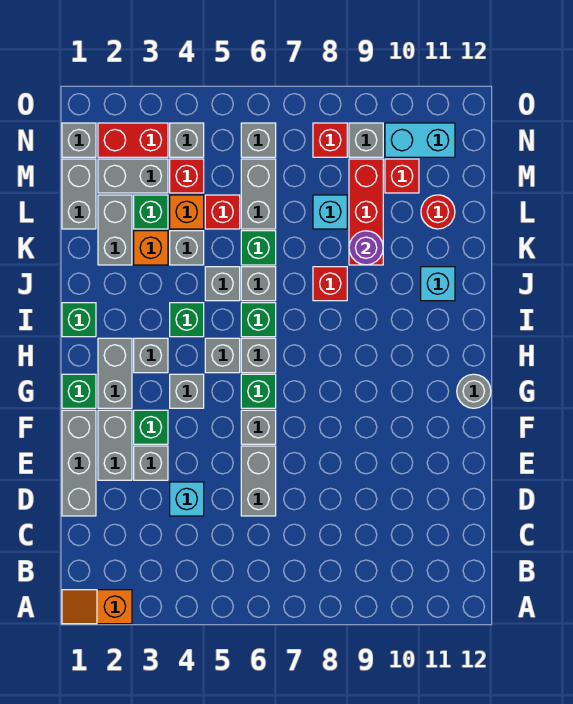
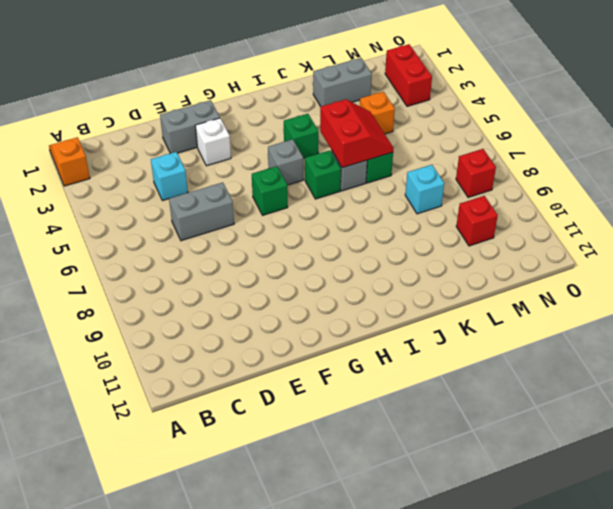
white 1x1 brick [195,118,231,166] -> green 1x1 brick [134,410,168,444]
red 2x2 slope [320,99,393,168] -> none
none -> grey 1x3 brick [62,410,96,516]
none -> grey 1x1 brick [134,446,168,480]
none -> grey 1x1 brick [241,410,276,444]
none -> green 1x1 brick [62,374,96,408]

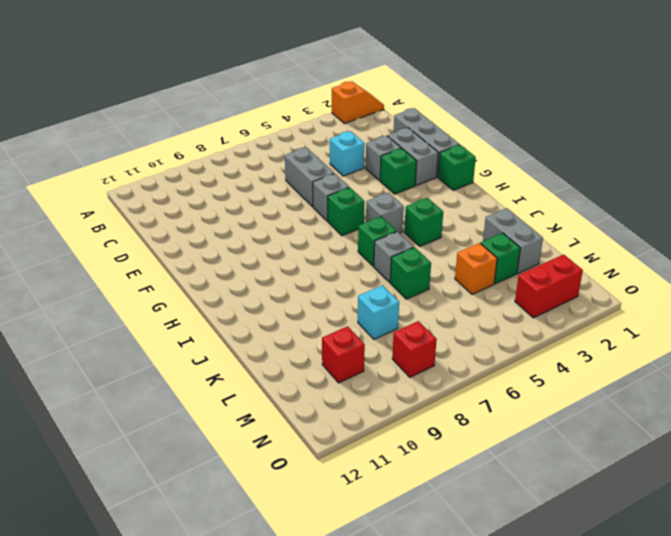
none -> grey 1x2 brick [98,338,132,408]
none -> grey 1x1 brick [170,374,204,408]
none -> grey 1x1 round brick [457,374,491,408]
none -> grey 1x1 brick [134,338,168,373]

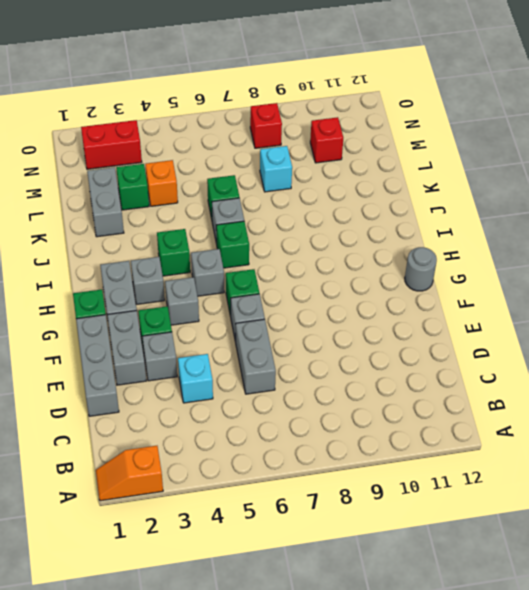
none -> grey 1x1 brick [241,338,276,373]
none -> green 1x1 brick [62,303,96,337]
none -> grey 1x1 brick [205,267,240,301]
none -> red 1x1 brick [313,267,347,301]

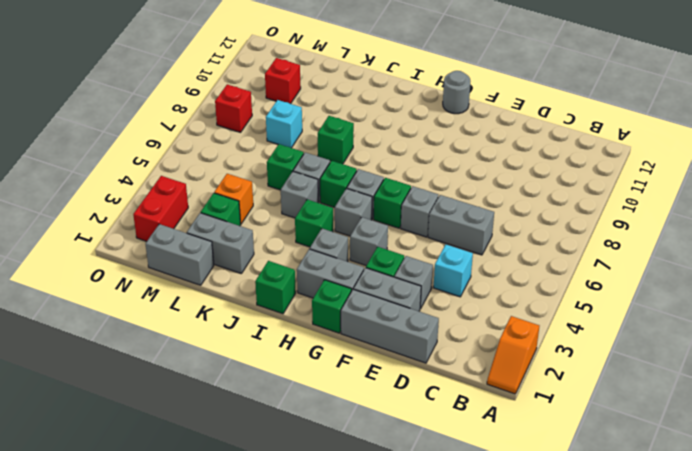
green 1x1 brick [318,116,354,164] -> red 1x1 brick [313,267,347,301]
none -> cyan 1x1 brick [421,267,455,301]
none -> orange 1x1 brick [134,231,168,265]
none -> grey 1x1 brick [170,231,204,265]
none -> red 1x3 brick [349,159,383,265]

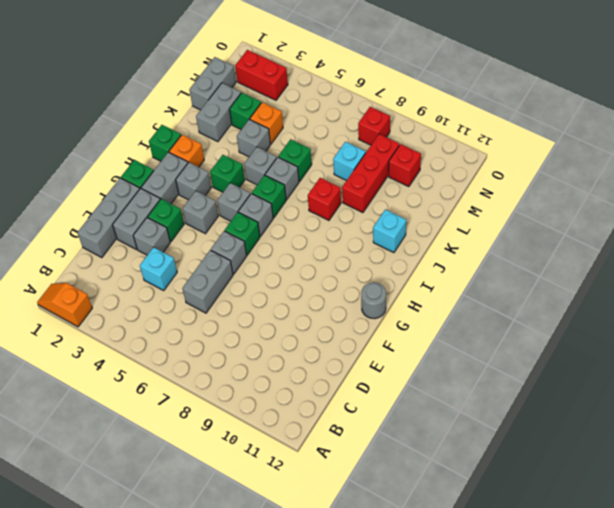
orange 1x1 brick [169,135,204,167] -> orange 1x1 brick moved to [134,231,168,265]
none -> red 1x1 brick [205,195,240,229]
none -> grey 1x2 brick [241,159,276,229]
none -> red 1x1 round brick [421,195,455,229]
none -> grey 1x2 brick [98,159,168,193]

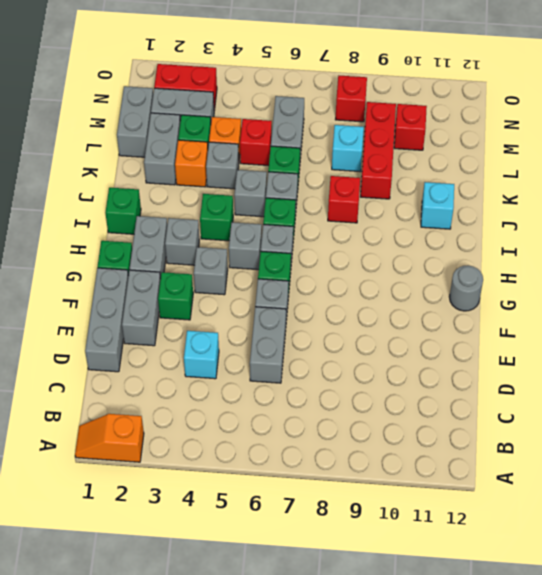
none -> grey 1x1 brick [134,446,168,480]
none -> red 1x1 round brick [421,195,455,229]
none -> red 1x1 brick [170,159,204,193]
none -> grey 1x1 brick [62,123,96,157]

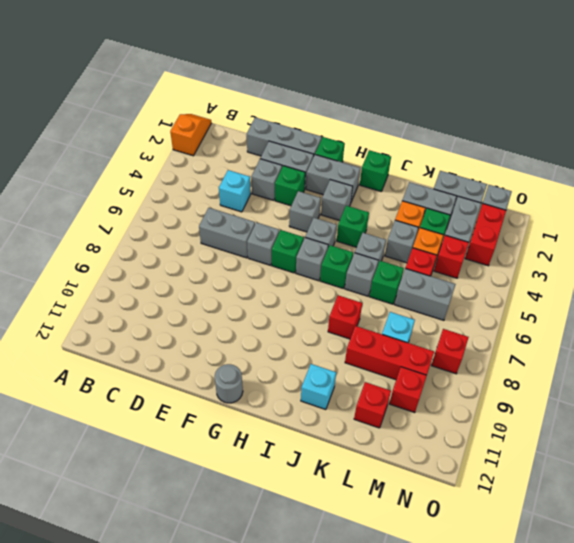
red 1x1 brick [354,382,391,428] -> red 1x1 round brick [421,195,455,229]
none -> grey 1x1 brick [170,123,204,157]
none -> grey 1x1 brick [241,123,276,157]
none -> grey 1x1 brick [349,123,383,157]
none -> cyan 1x2 brick [385,123,455,157]

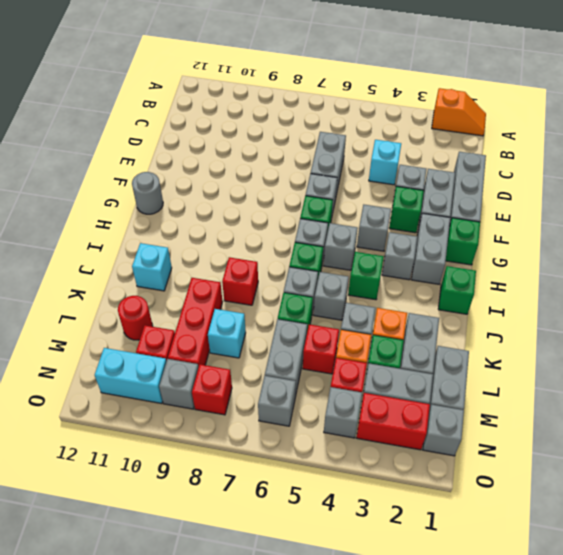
none -> purple 1x1 round brick [349,231,383,265]

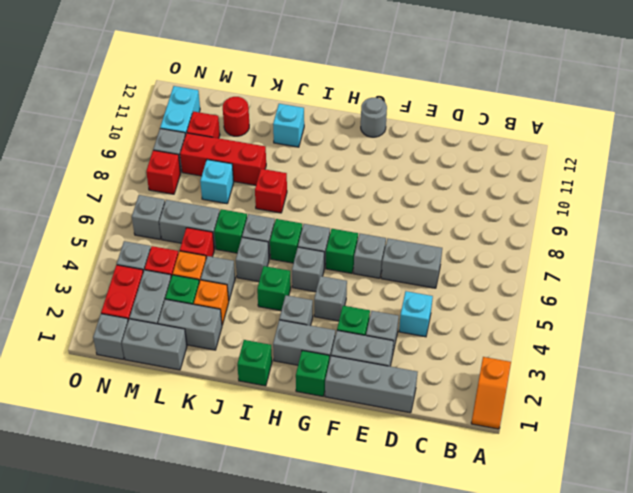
none -> purple 1x1 round brick [349,231,383,265]

